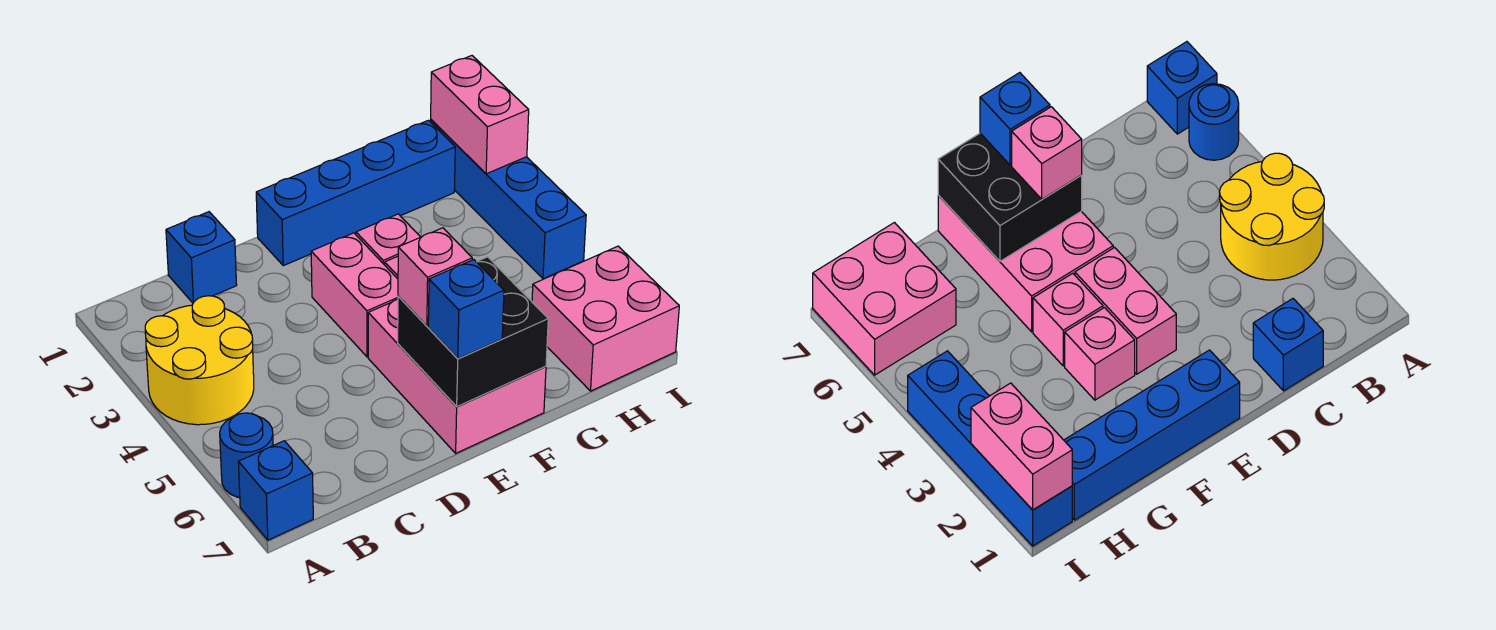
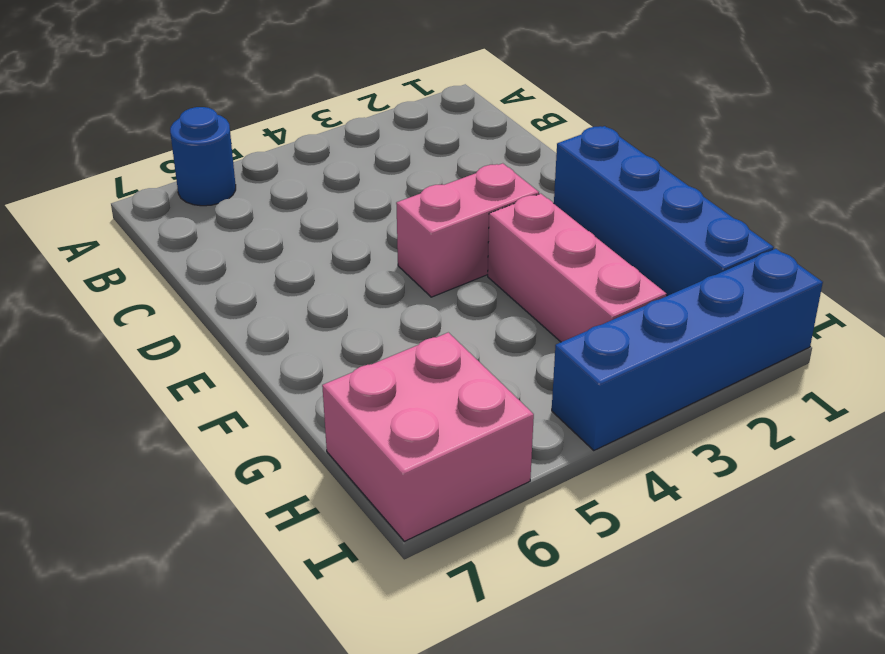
pink 1x3 brick [488,194,666,342] -> pink 1x1 brick [356,214,420,265]
none -> yellow 2x2 round brick [145,296,254,425]
none -> blue 1x1 brick [239,441,313,540]
none -> blue 1x1 brick [166,212,237,303]

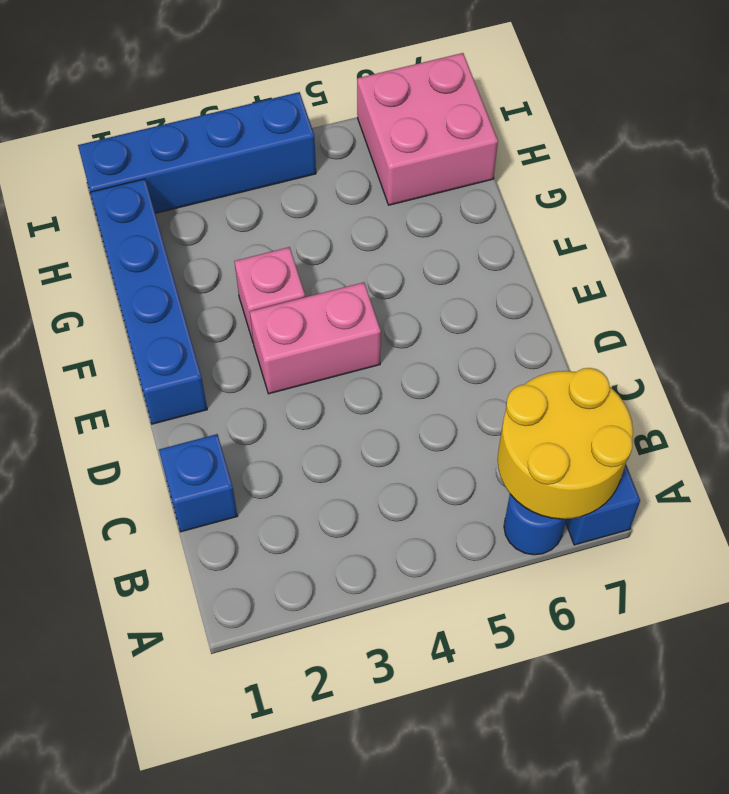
yellow 2x2 round brick [498,368,633,519] -> yellow 2x2 round brick moved to [145,296,254,425]
none -> pink 2x3 brick [368,299,546,453]
none -> pink 1x1 brick [1033,273,1103,366]
none -> black 2x2 brick [398,257,548,407]

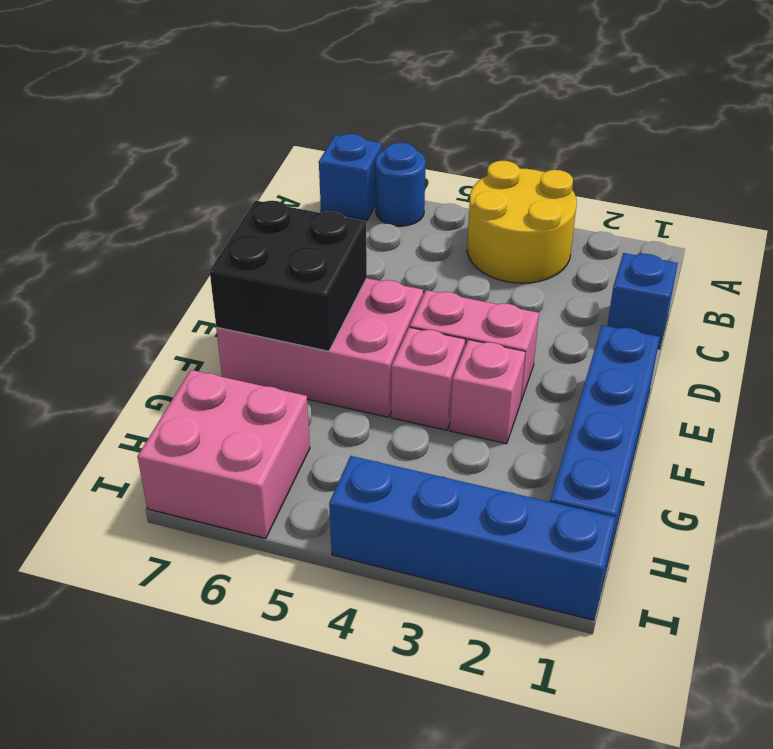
none -> pink 1x2 brick [431,56,529,174]
none -> pink 1x1 brick [398,228,472,326]
none -> blue 1x1 brick [428,260,504,359]

